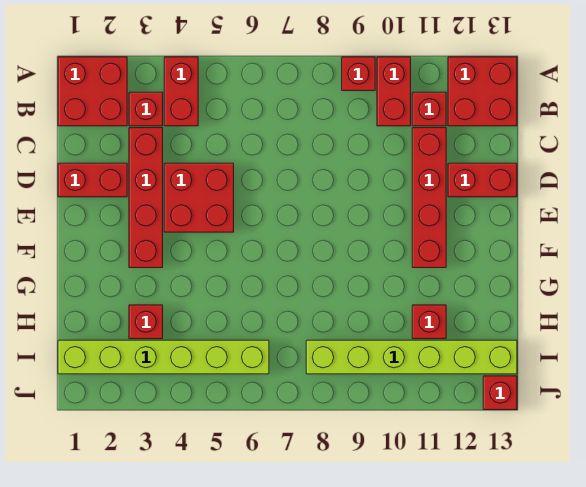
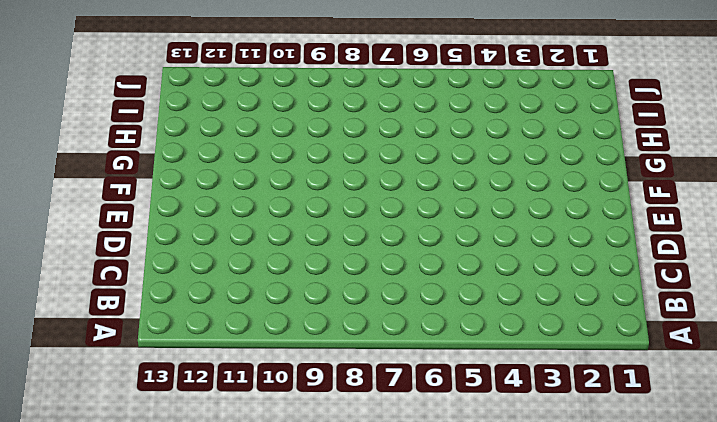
none -> red 2x2 brick [58,57,127,126]
none -> red 1x2 brick [164,57,198,126]
none -> red 1x1 brick [342,57,375,91]

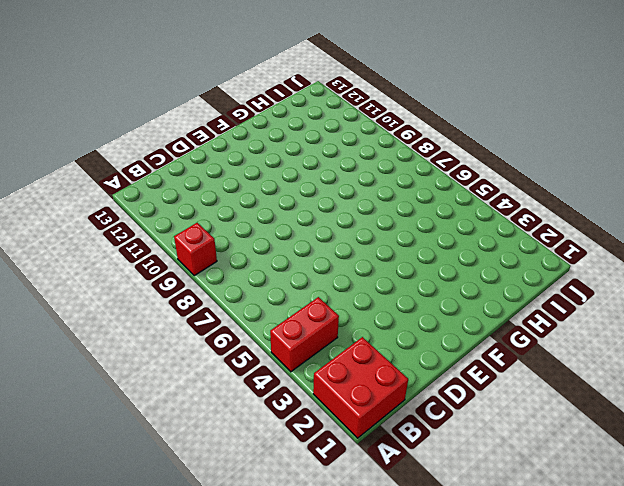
none -> red 1x2 brick [377,57,411,126]
none -> red 2x2 brick [448,57,517,126]
none -> red 1x1 brick [129,92,163,126]

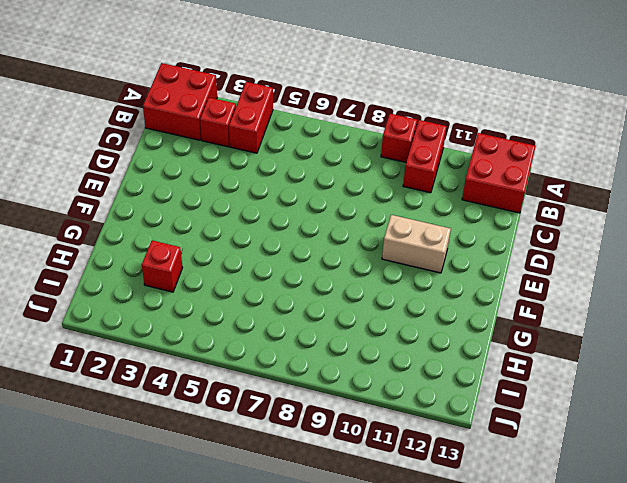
tan 1x2 brick [382,215,451,273] -> red 1x4 brick [412,128,446,268]
none -> red 1x1 brick [412,92,446,126]
none -> red 1x4 brick [129,128,163,268]
none -> red 1x2 brick [58,163,127,197]

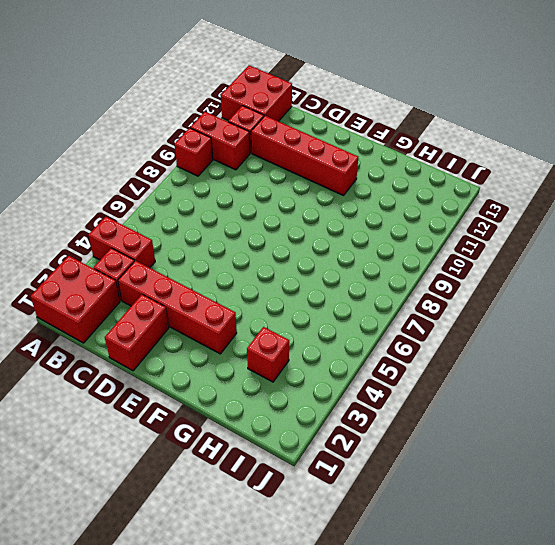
none -> red 2x2 brick [164,163,234,232]
none -> red 1x2 brick [448,163,517,197]
none -> red 1x1 brick [412,305,446,339]

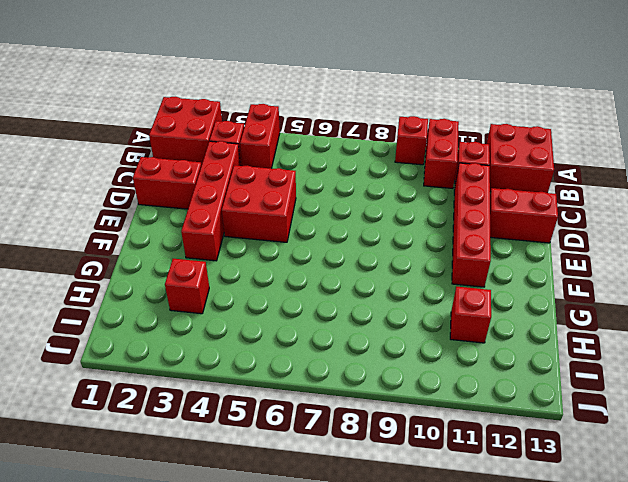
none -> lime 1x6 brick [58,340,269,374]
none -> lime 1x6 brick [306,340,517,374]
none -> red 1x1 brick [483,376,517,410]

